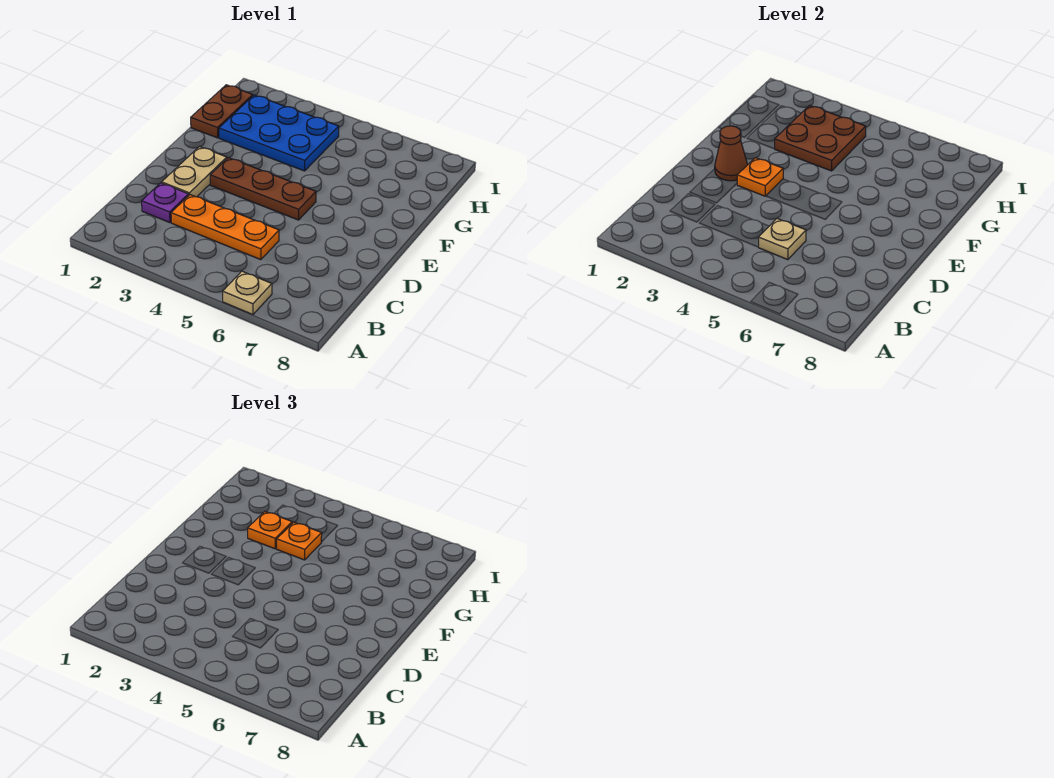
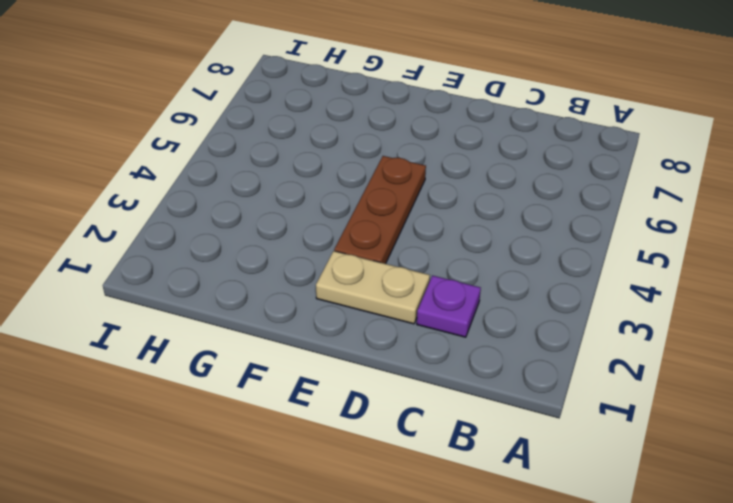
none -> tan 1x1 plate [223,271,272,315]
none -> orange 1x3 plate [171,195,279,260]
none -> brown 1x2 plate [191,85,253,138]

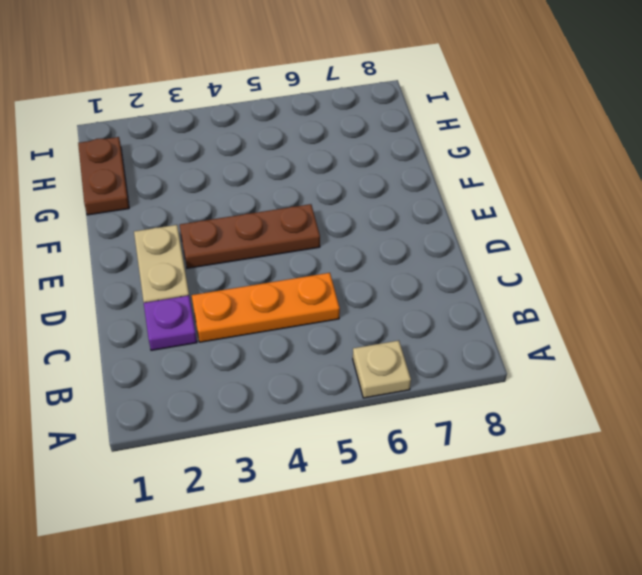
none -> blue 2x3 plate [219,95,339,171]
none -> tan 1x1 plate [758,219,806,260]
none -> brown 1x1 cone [715,126,748,181]

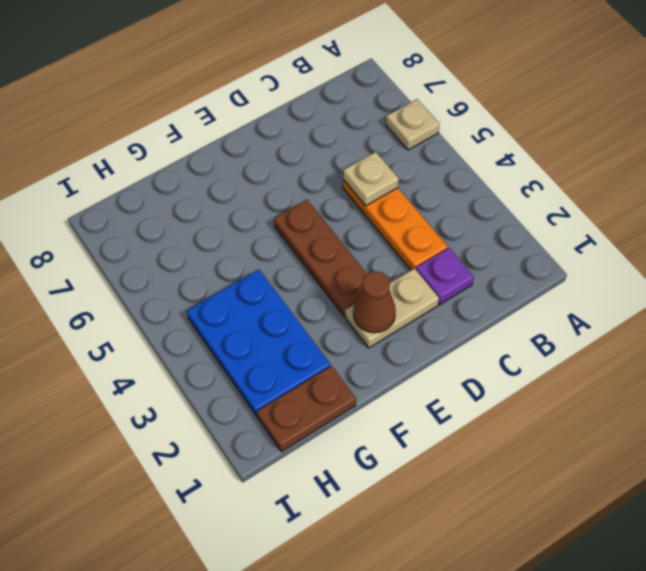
none -> orange 1x1 plate [737,158,783,196]
none -> brown 2x2 plate [775,106,866,171]
none -> orange 1x1 plate [248,512,292,549]

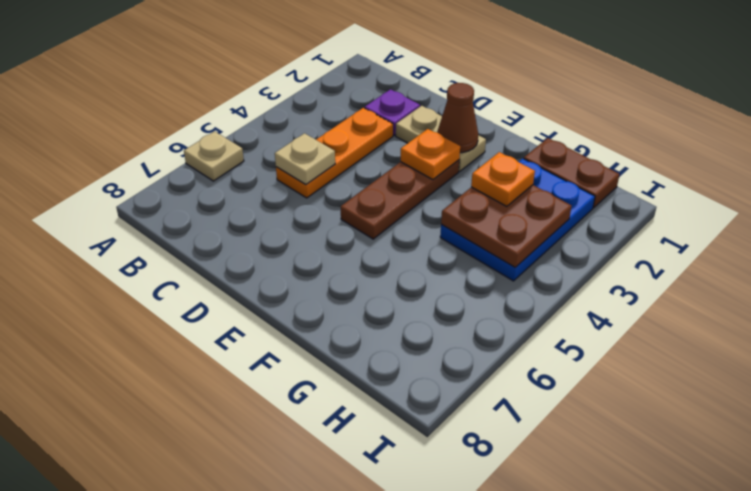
none -> orange 1x1 plate [277,522,322,560]

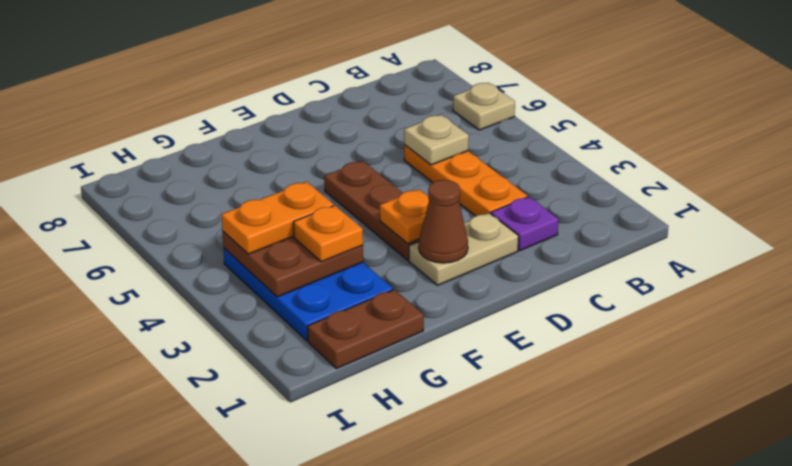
orange 1x2 plate [221,182,334,254] -> orange 1x1 plate [277,522,322,560]

